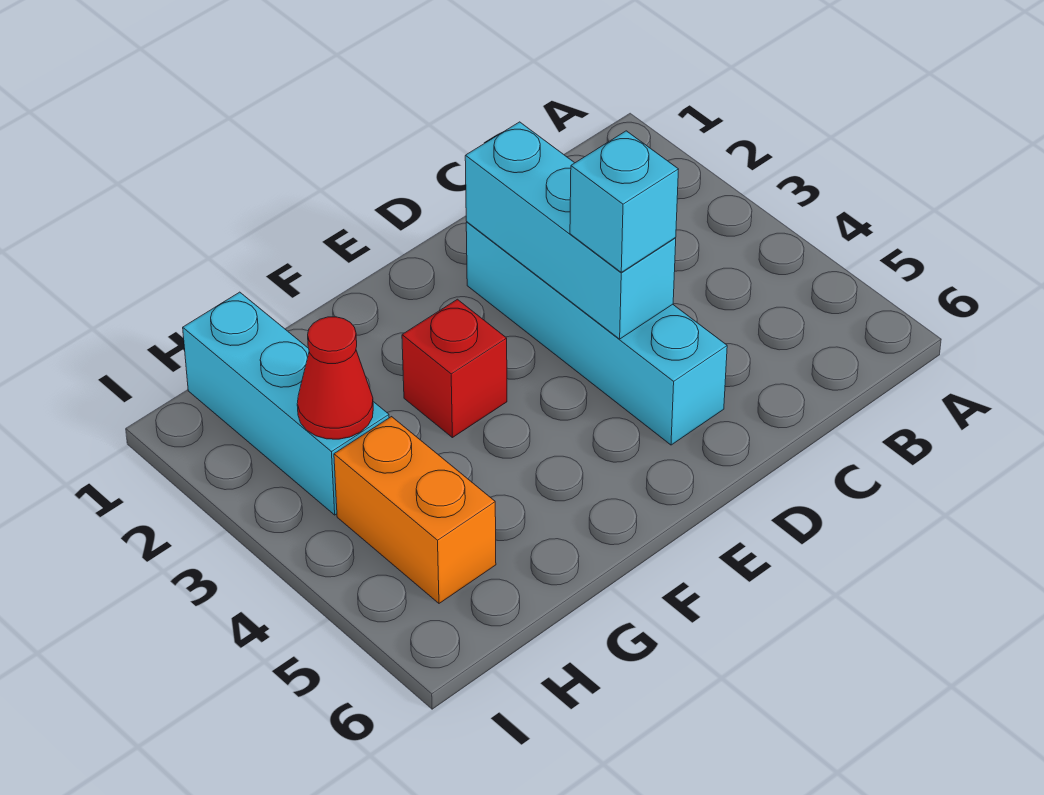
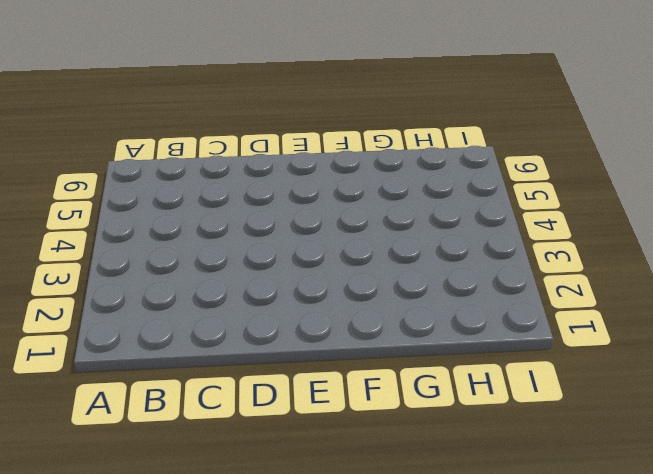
none -> cyan 1x4 brick [466,222,727,445]
none -> red 1x1 brick [402,299,507,438]

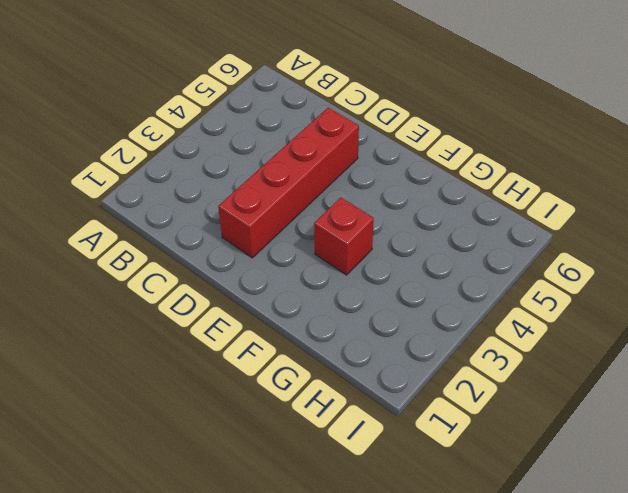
red 1x4 brick [218,108,359,258] -> cyan 1x4 brick [466,222,727,445]
none -> cyan 1x3 brick [183,292,389,515]
none -> orange 1x2 brick [334,417,496,603]

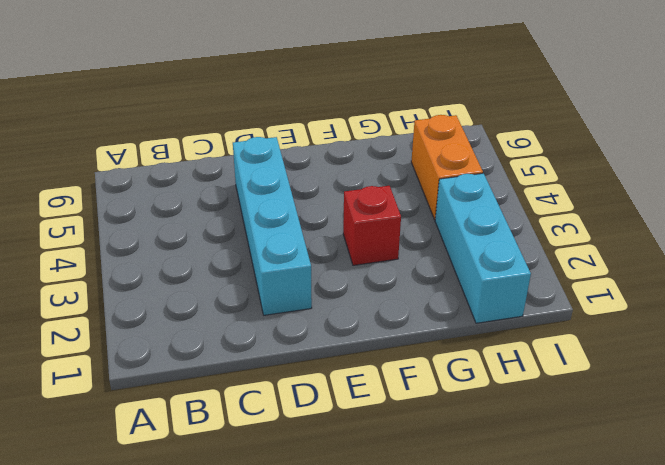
none -> cyan 1x3 brick [465,122,676,339]
none -> red 1x1 cone [297,317,373,439]

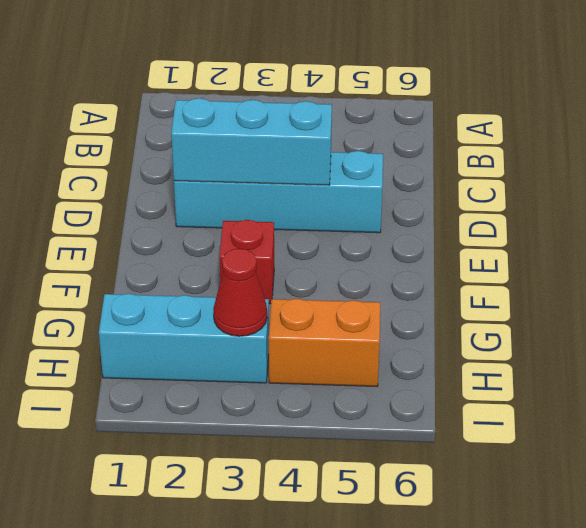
none -> cyan 1x1 brick [570,131,679,272]

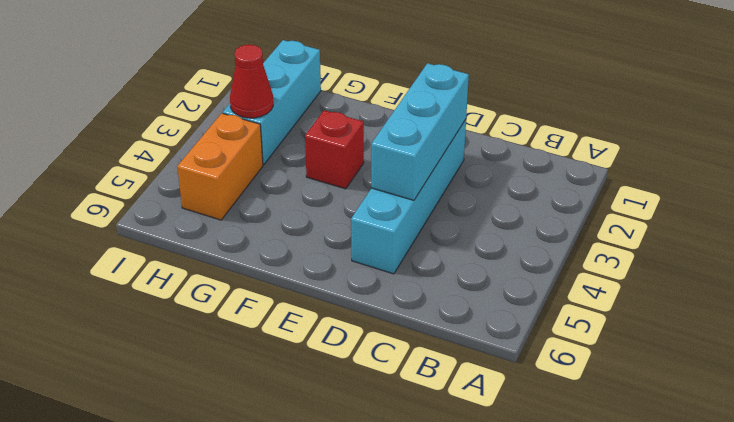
none -> cyan 1x1 brick [570,131,679,272]

